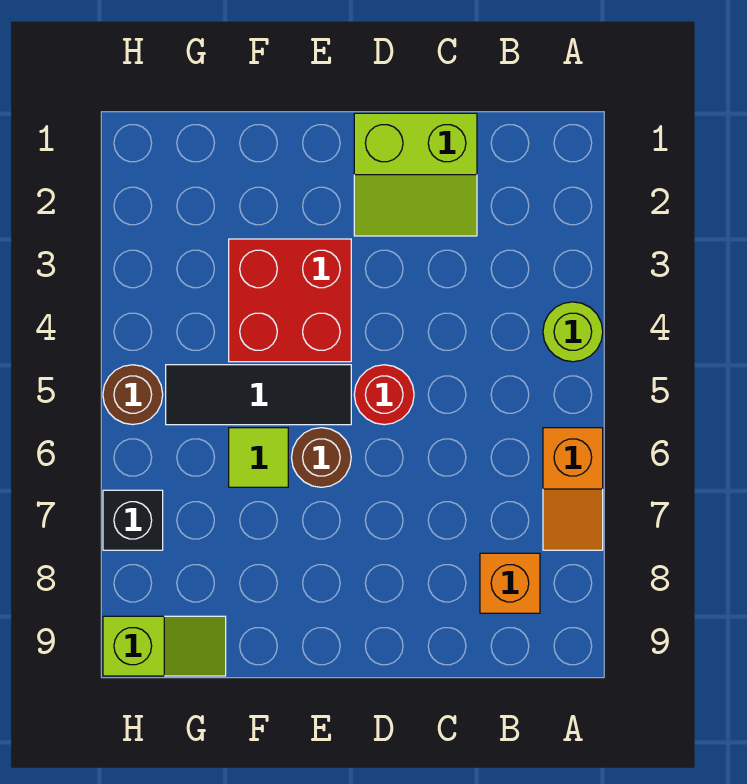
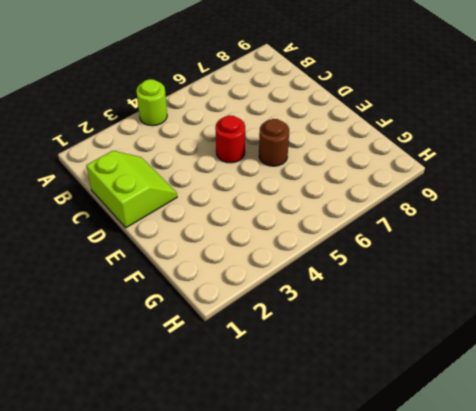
none -> orange 1x2 slope [543,428,603,550]
none -> orange 1x1 brick [480,553,540,613]
none -> red 2x2 brick [229,239,351,362]

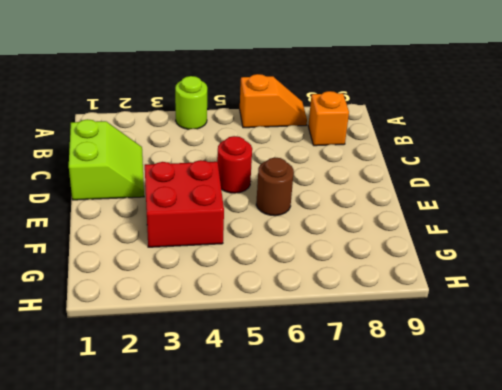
none -> black 1x3 tile [166,365,351,425]
none -> lime 1x1 tile [229,428,288,487]
none -> lime 1x2 slope [103,616,226,676]

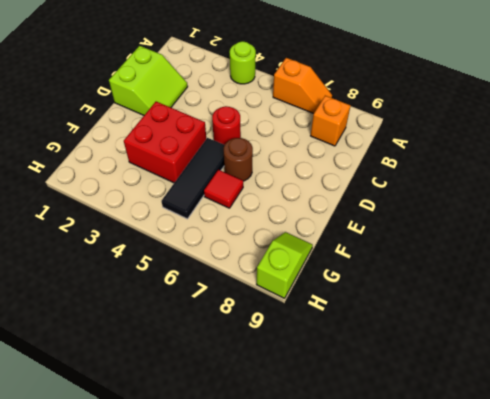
red 1x1 tile [204,170,243,208] -> lime 1x1 tile [229,428,288,487]
none -> brown 1x1 round brick [103,365,163,425]
none -> black 1x1 brick [103,490,163,550]

